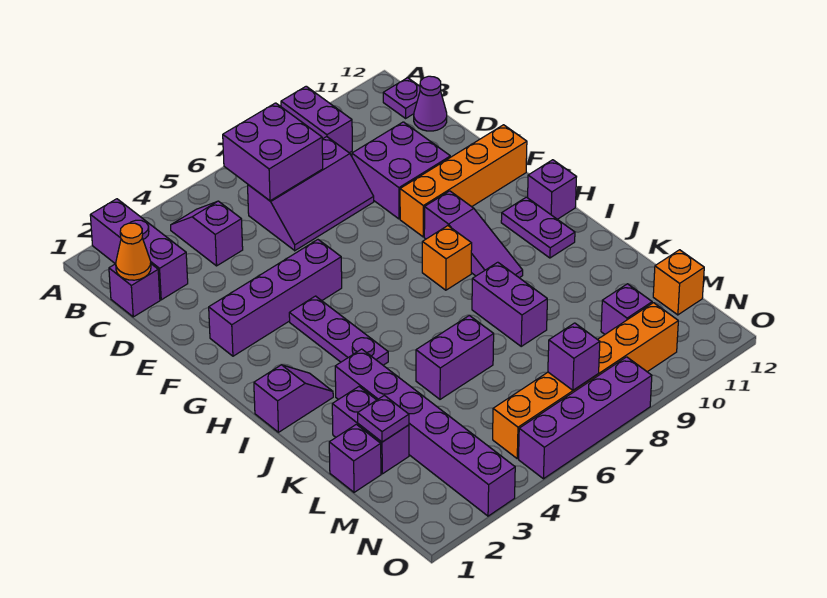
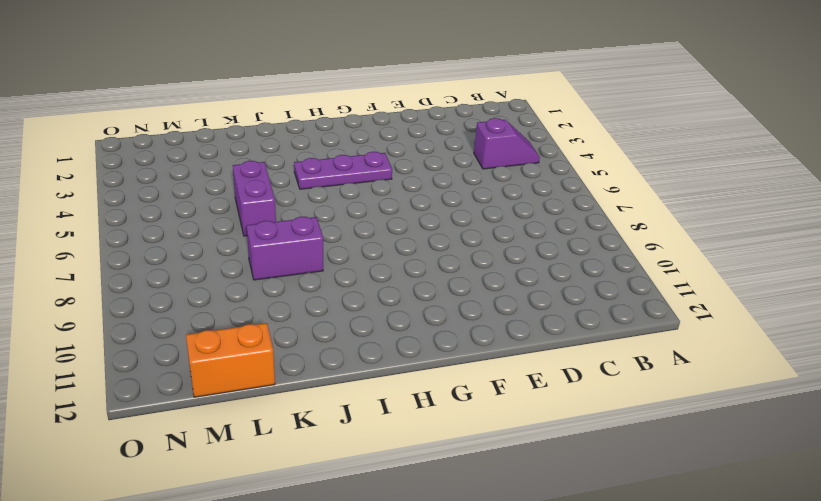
orange 1x2 brick [186,323,275,397] -> orange 1x1 brick [653,250,704,315]
none -> purple 1x3 brick [90,199,188,300]
none -> purple 1x2 brick [281,86,352,153]
none -> purple 1x1 plate [383,78,420,118]

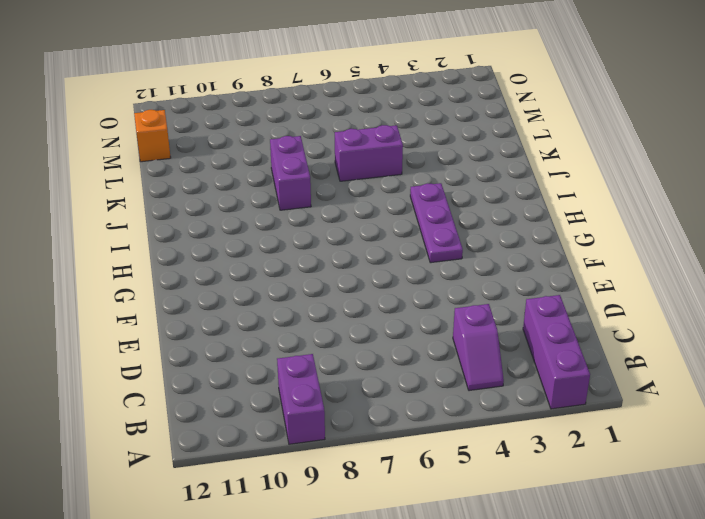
none -> purple 1x1 plate [383,78,420,118]
none -> purple 1x1 brick [109,264,160,317]
none -> purple 2x3 slope [248,137,374,251]

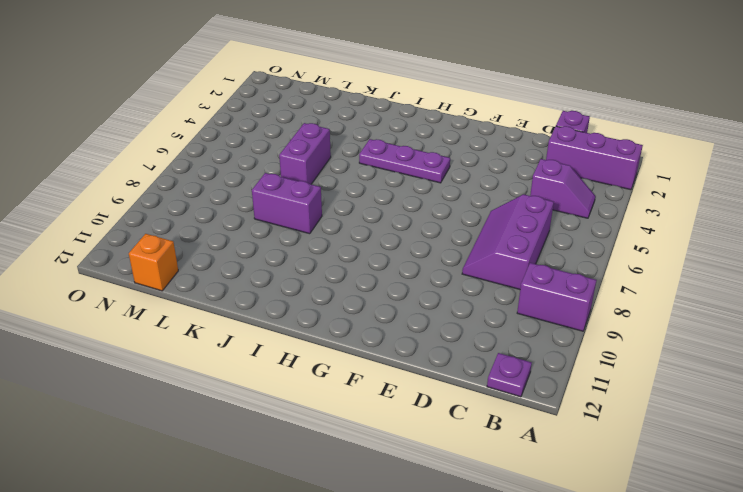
none -> purple 1x1 cone [414,76,447,131]
none -> purple 2x2 brick [352,122,450,219]
none -> purple 1x4 brick [209,240,342,356]

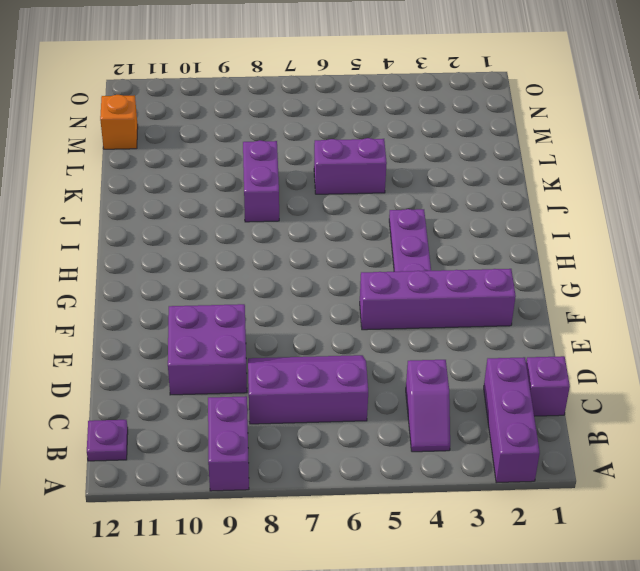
none -> purple 1x1 cone [414,76,447,131]
none -> orange 1x4 brick [400,125,527,237]
none -> purple 1x3 slope [424,191,523,278]

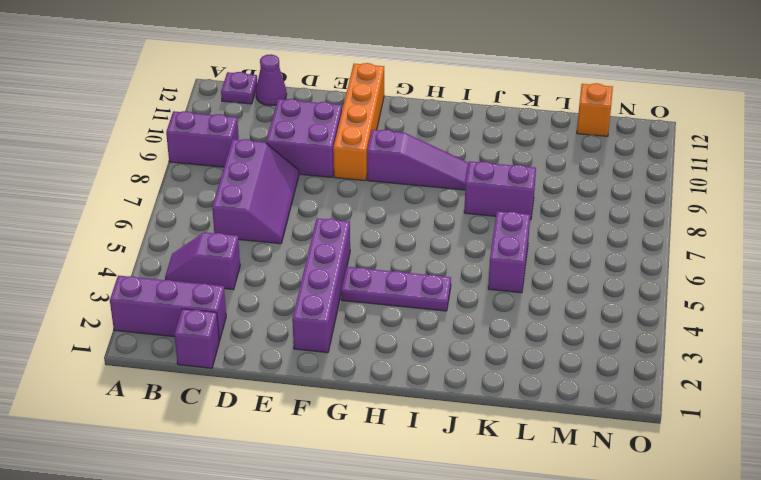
none -> orange 1x1 brick [422,226,472,290]
none -> purple 1x2 plate [501,197,575,258]
none -> purple 1x1 brick [528,160,576,219]

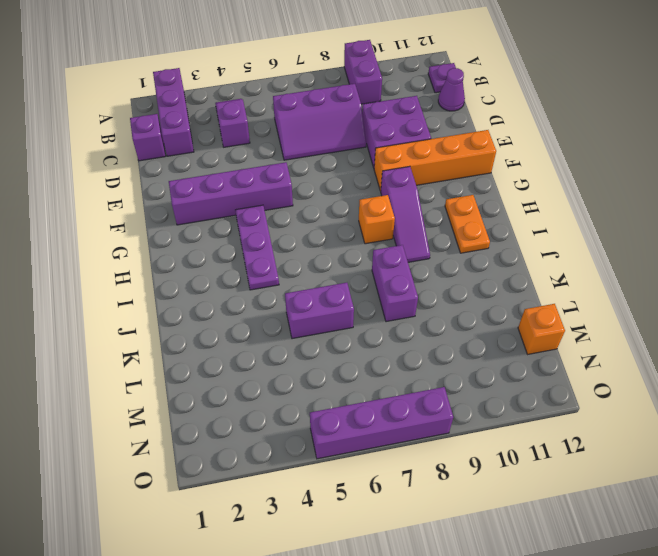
orange 1x2 plate [445,195,490,253] -> purple 1x2 plate [501,197,575,258]
none -> purple 1x1 brick [528,160,576,219]
none -> purple 1x2 slope [254,365,333,432]
none -> purple 1x6 brick [335,349,515,516]

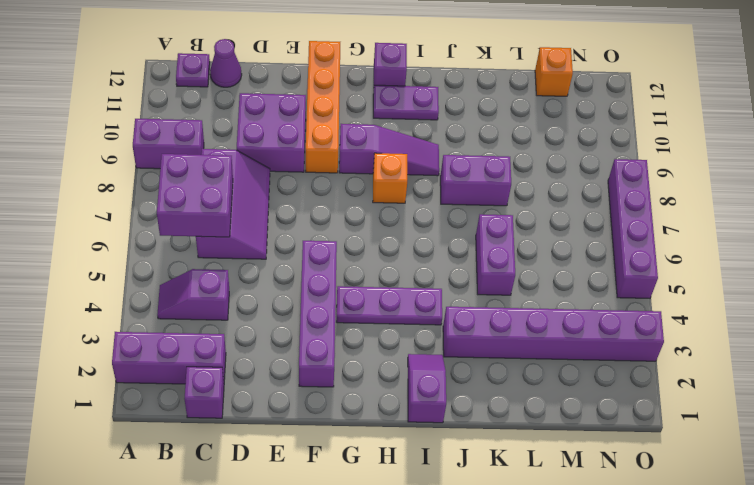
none -> purple 1x2 brick [332,387,409,474]
none -> purple 1x1 brick [329,424,381,492]
none -> purple 1x1 brick [601,284,652,334]

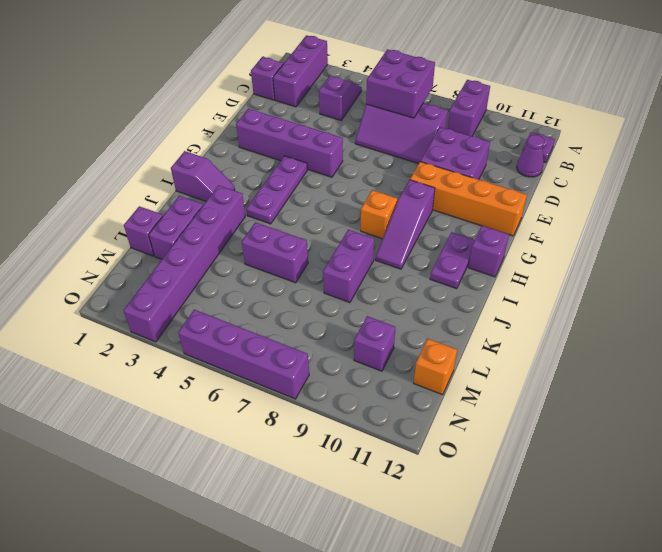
none -> orange 1x6 brick [493,303,678,459]
none -> orange 1x1 cone [116,223,151,280]
none -> purple 1x1 plate [358,395,409,442]

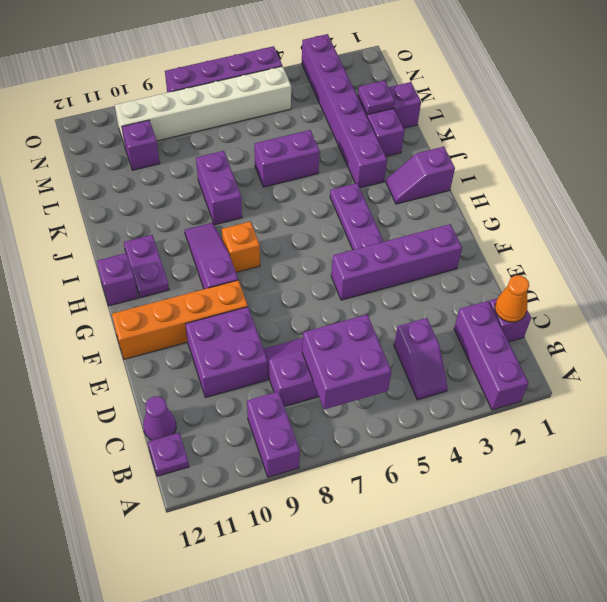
white 1x6 brick [115,66,291,146] -> orange 1x6 brick [493,303,678,459]
none -> orange 1x1 brick [653,250,704,315]
none -> purple 1x1 brick [548,323,600,390]

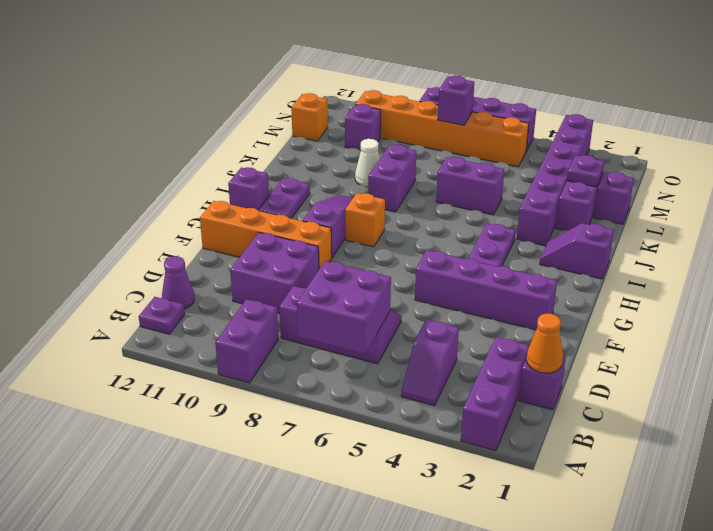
white 1x1 cone [355,139,380,187] -> none

